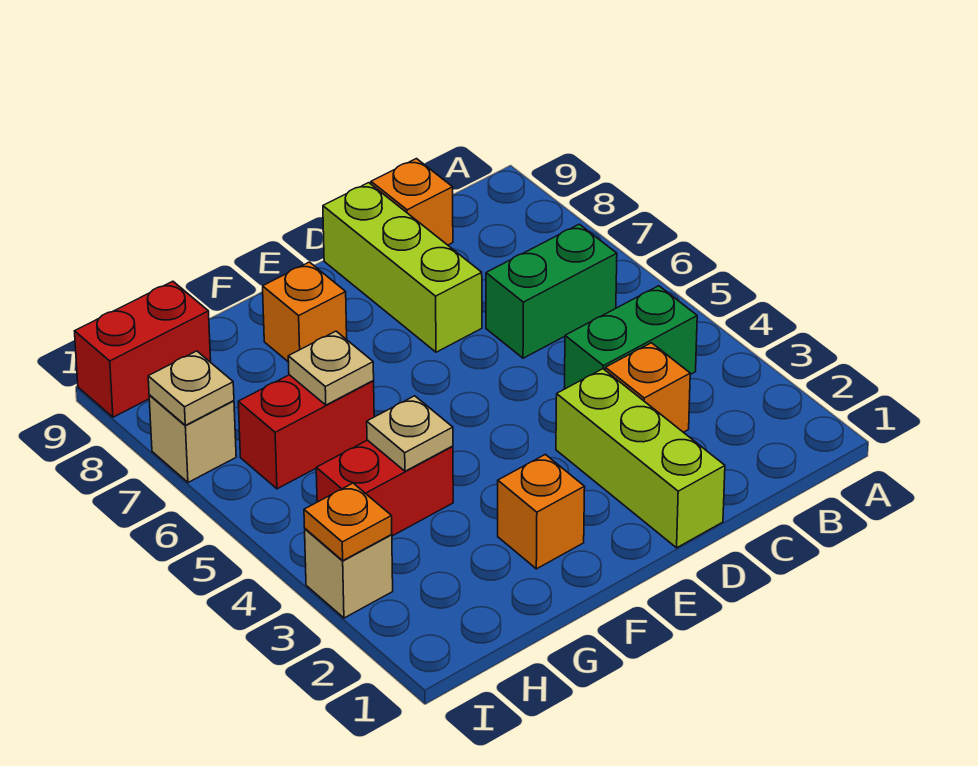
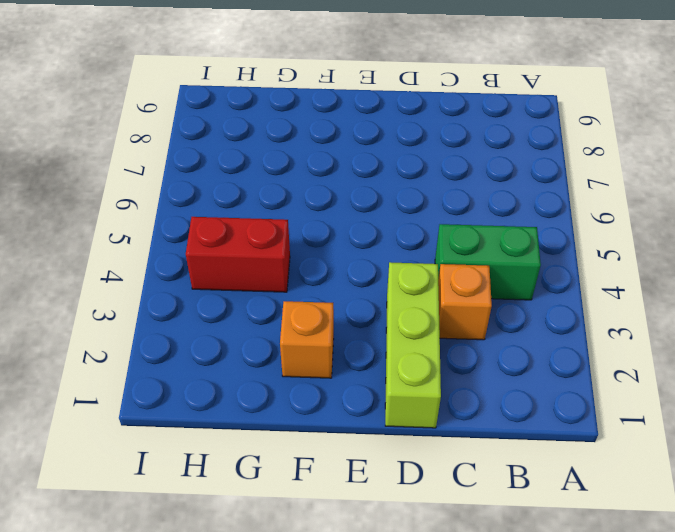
none -> green 1x2 brick [486,224,617,358]
none -> orange 1x1 brick [371,159,453,245]
none -> lime 1x3 brick [323,183,482,352]

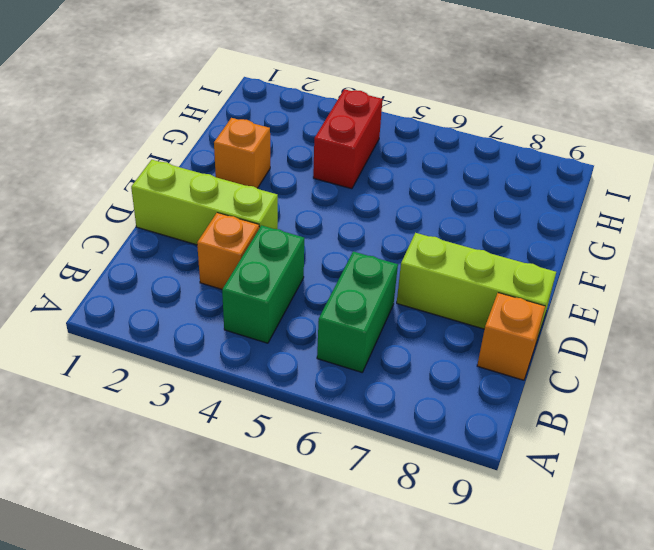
none -> orange 1x1 brick [263,262,347,362]
none -> red 1x2 brick [238,375,374,489]
none -> red 1x2 brick [75,281,211,417]

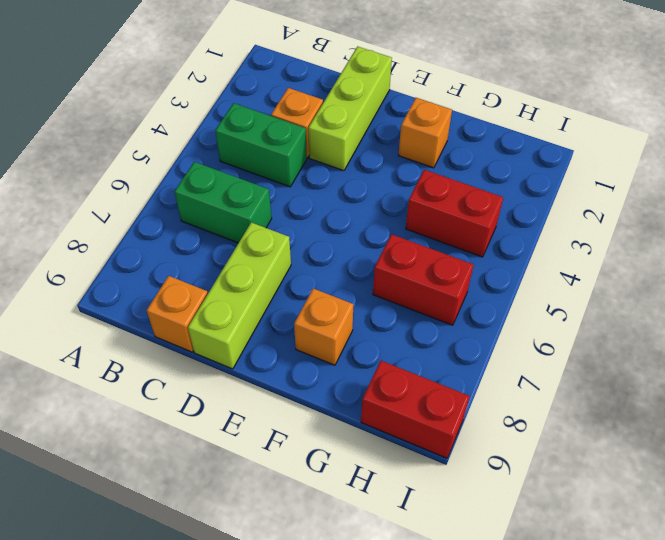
none -> tan 1x1 brick [305,529,393,618]
none -> tan 1x1 brick [149,395,236,482]
none -> tan 1x1 plate [367,396,453,471]

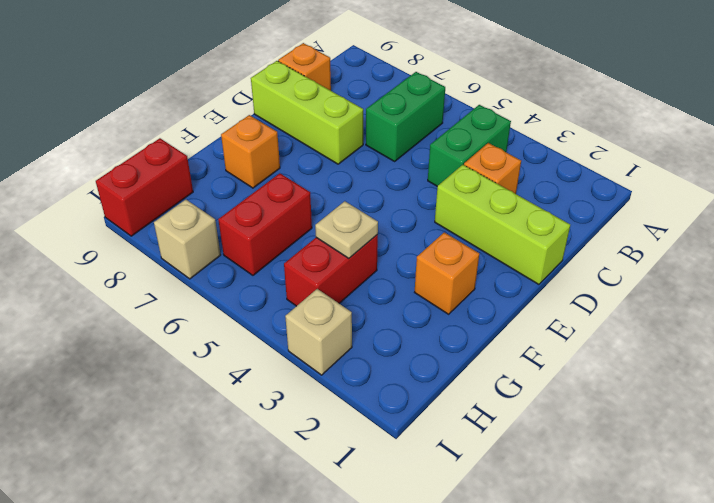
none -> tan 1x1 plate [288,331,374,405]
none -> orange 1x1 plate [304,483,392,560]
none -> tan 1x1 plate [148,351,234,425]

